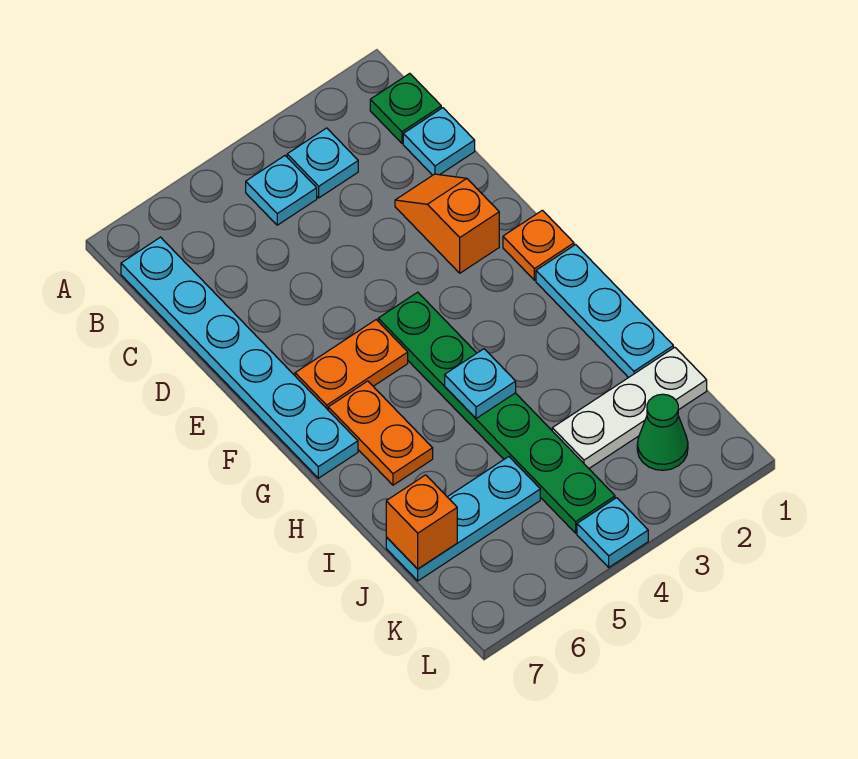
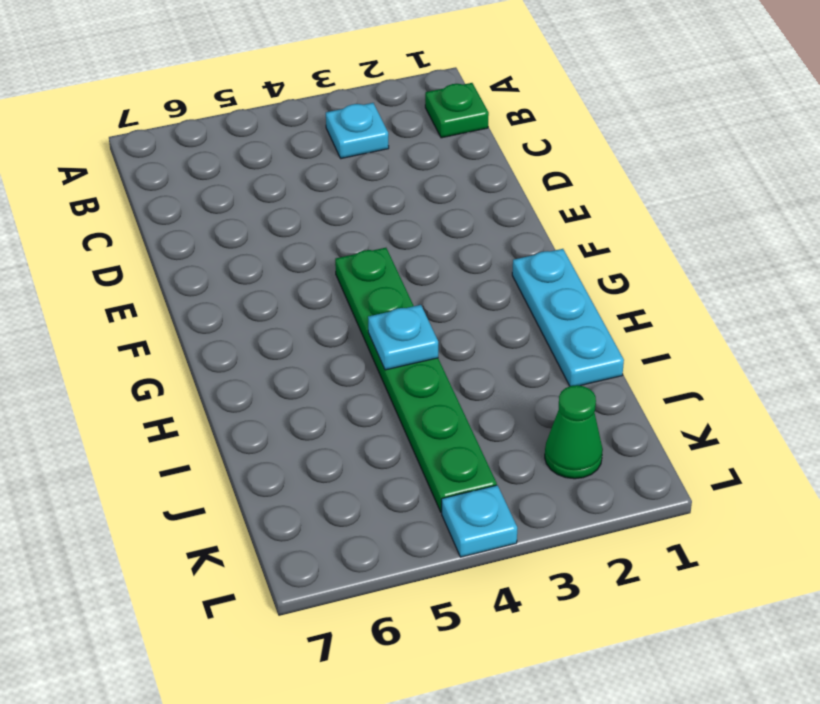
none -> cyan 1x1 plate [246,156,317,225]
none -> cyan 1x6 plate [121,237,358,478]
none -> cyan 1x1 plate [403,108,475,175]

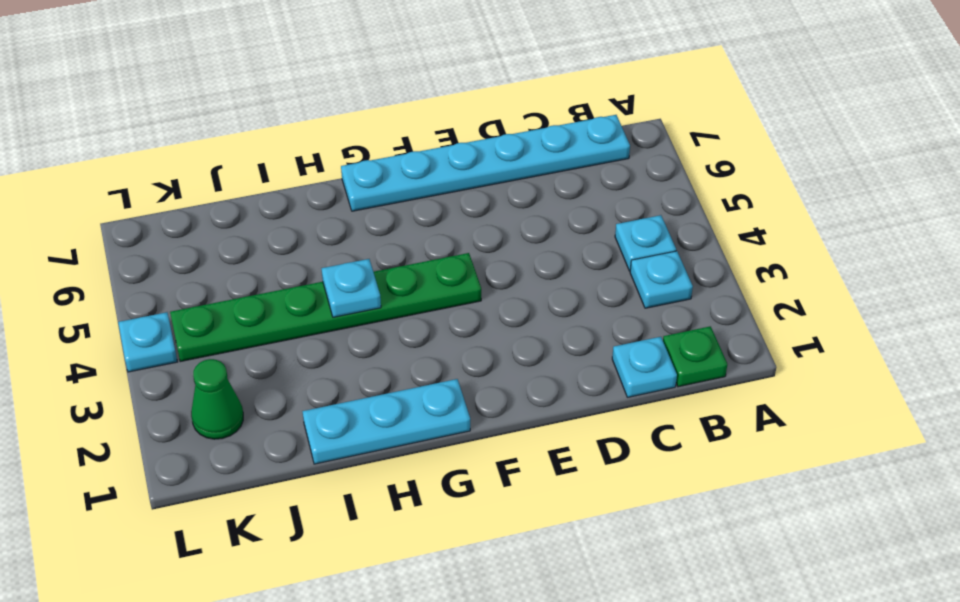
none -> orange 1x2 slope [395,174,499,273]
none -> orange 1x1 plate [503,210,574,280]
none -> orange 1x2 plate [295,320,408,410]

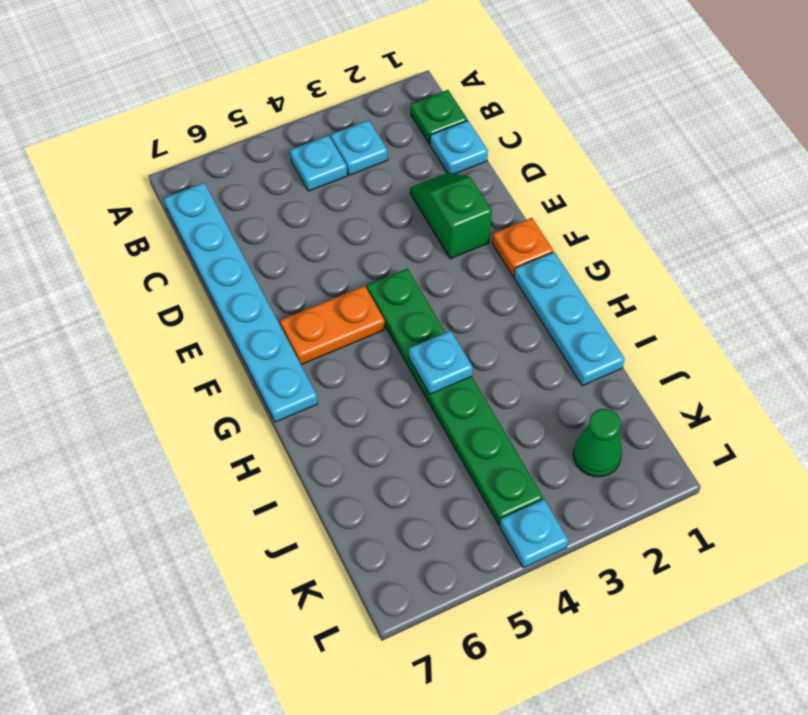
green 1x2 slope [410,172,492,259] -> orange 1x2 slope [395,174,499,273]
none -> orange 1x2 plate [328,381,433,485]
none -> white 1x3 plate [552,347,707,468]
none -> cyan 1x3 plate [386,457,540,581]

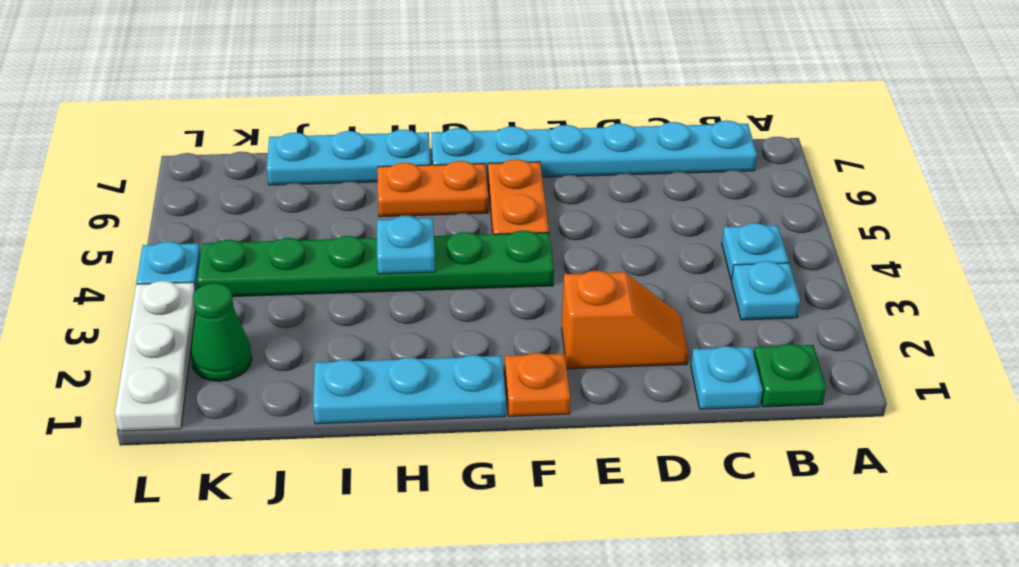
cyan 1x3 plate [267,130,430,185] -> cyan 1x3 plate turned to [386,457,540,581]
white 1x3 plate [115,281,195,431] -> white 1x3 plate moved to [552,347,707,468]
none -> orange 1x1 brick [386,475,457,569]

